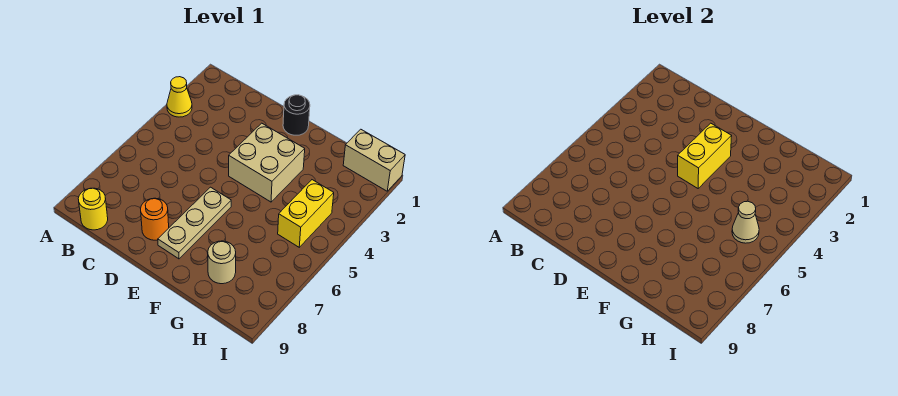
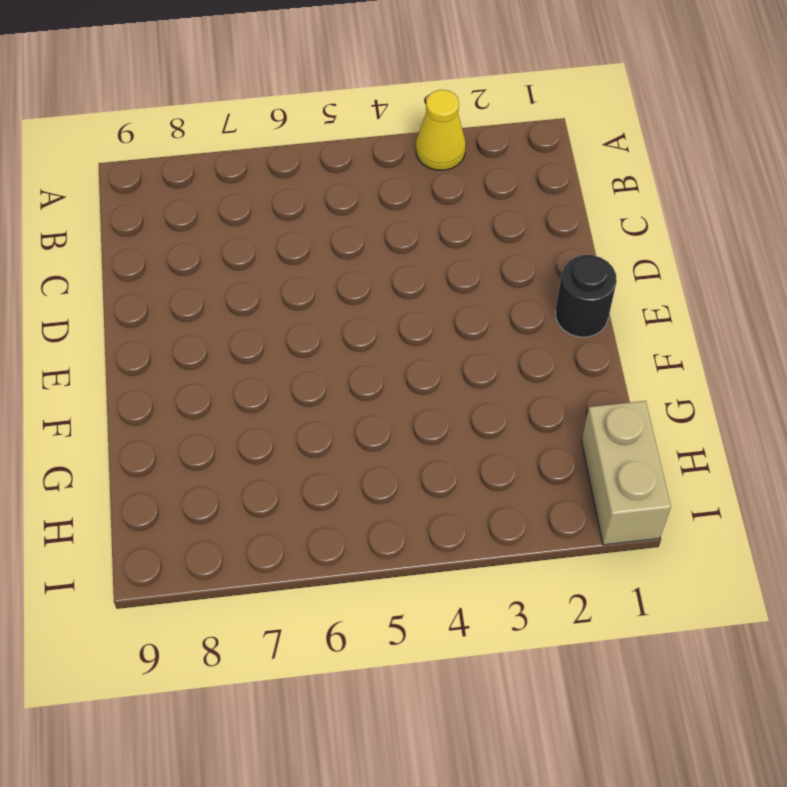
none -> yellow 1x1 round brick [78,188,108,230]
none -> orange 1x1 round brick [141,198,169,240]

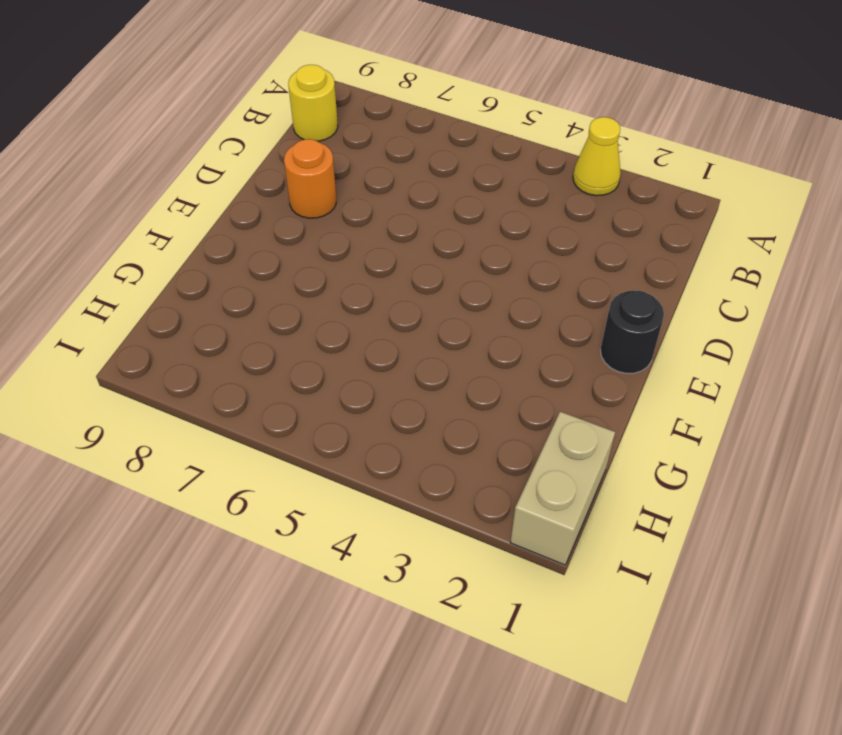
none -> tan 2x2 brick [229,123,305,202]
none -> tan 1x3 plate [158,187,231,259]

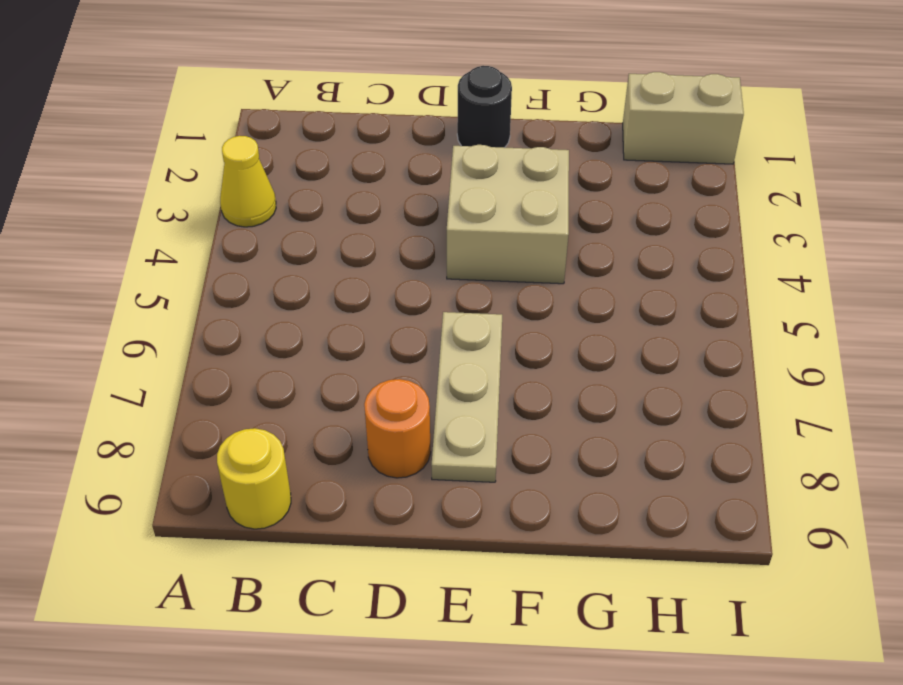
none -> tan 1x1 round brick [208,241,236,284]
none -> yellow 1x2 brick [278,180,334,247]

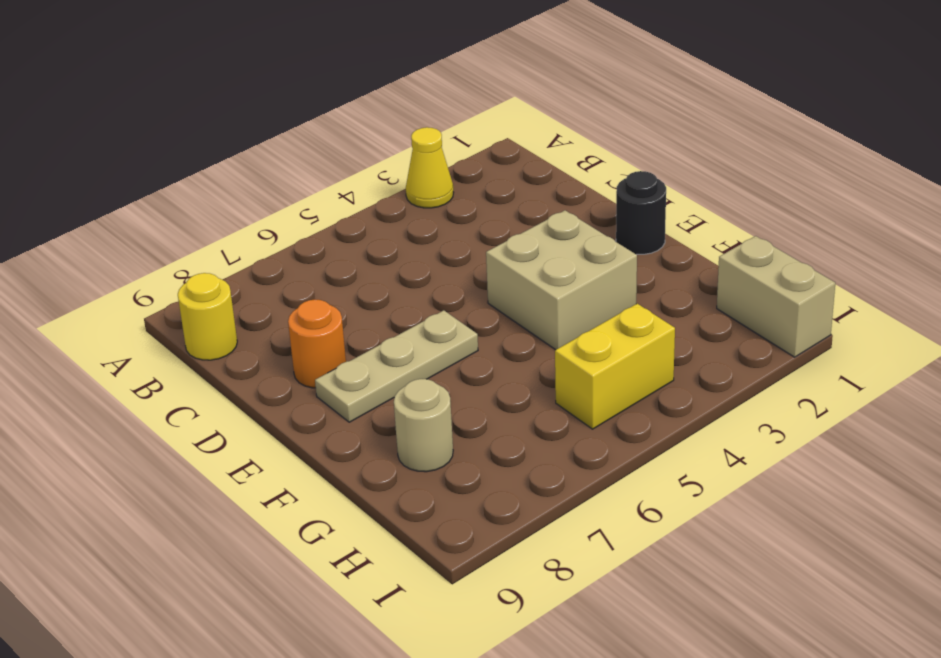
none -> yellow 1x2 brick [678,123,732,188]
none -> tan 1x1 cone [732,201,759,243]

